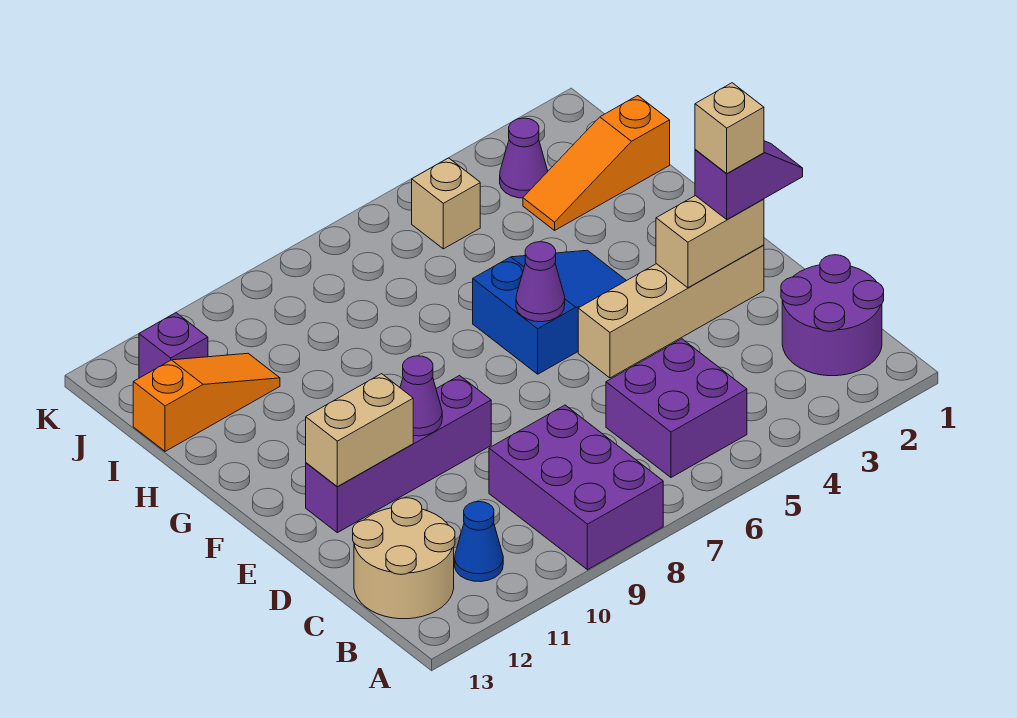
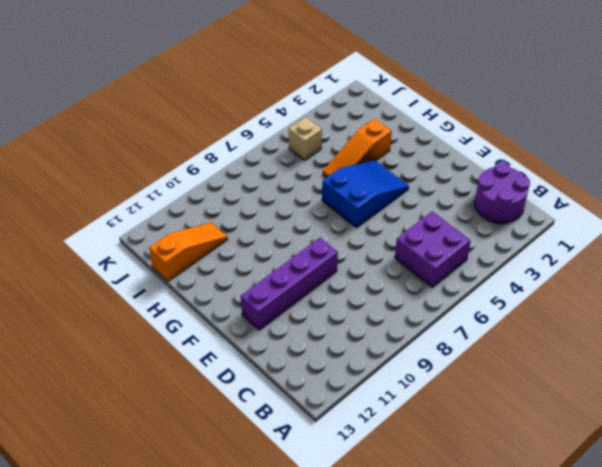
orange 1x3 slope [323,119,392,178] -> orange 1x3 slope moved to [523,96,670,230]
none -> purple 2x3 brick [489,405,663,570]
none -> blue 1x1 cone [455,502,503,582]
none -> tan 2x2 round brick [353,498,455,619]

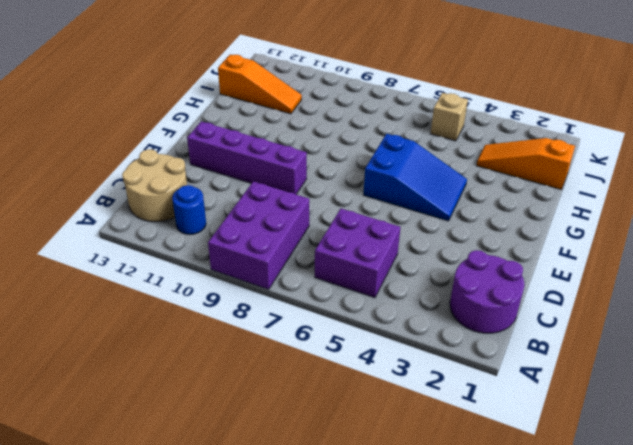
blue 1x1 round brick [172,185,206,234] -> blue 1x1 cone [455,502,503,582]
none -> tan 1x4 brick [578,245,764,378]
none -> purple 1x1 cone [500,118,548,198]
none -> purple 1x1 brick [139,313,208,378]

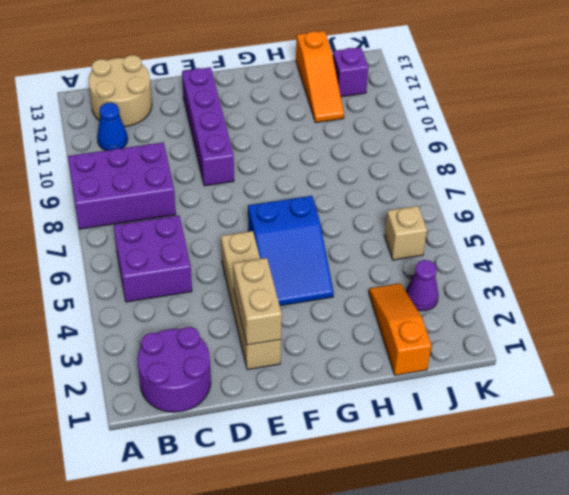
none -> purple 1x1 cone [400,356,442,436]
none -> tan 1x2 brick [306,374,413,487]
none -> purple 1x1 cone [516,242,565,322]

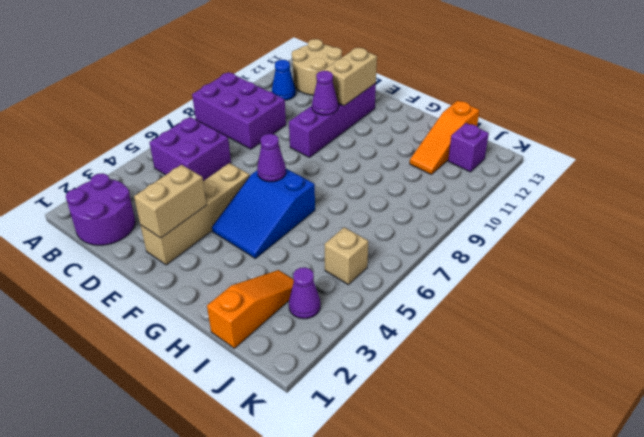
none -> purple 1x2 slope [695,141,803,219]
none -> tan 1x1 brick [695,83,764,174]

